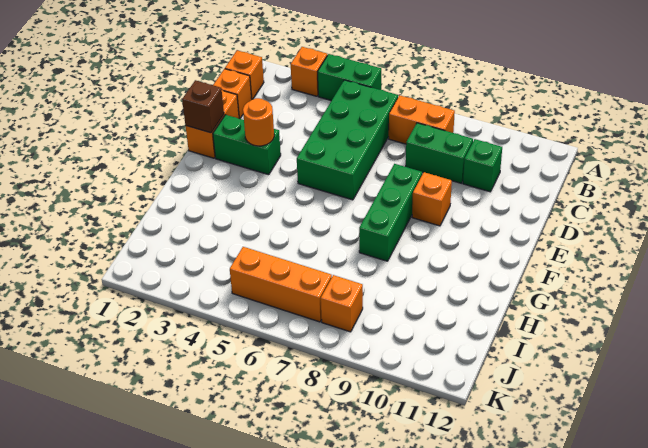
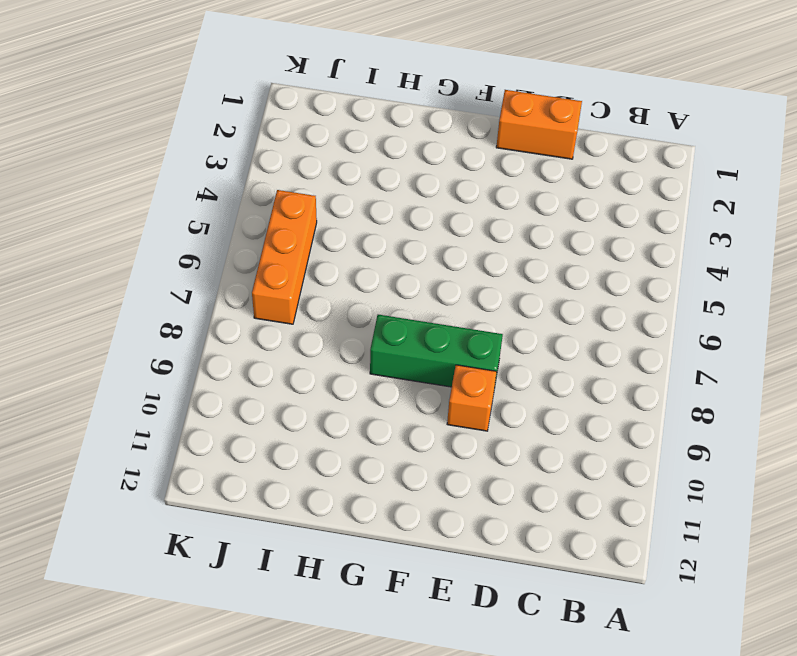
none -> orange 1x1 brick [291,47,327,96]
none -> green 1x2 brick [318,54,381,101]
none -> orange 1x1 brick [225,50,264,99]

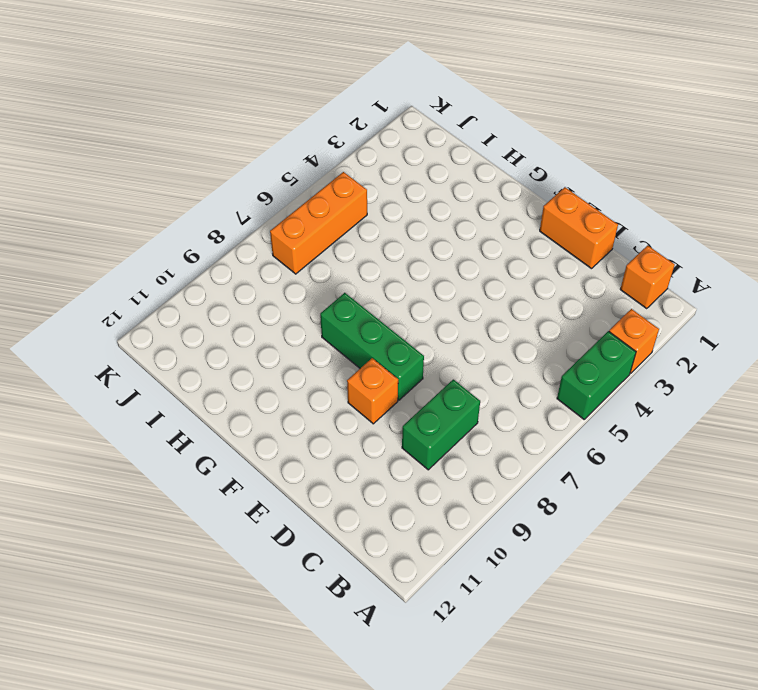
none -> green 2x4 brick [297,80,398,200]
none -> orange 1x2 brick [389,95,455,144]
none -> orange 1x1 brick [213,69,252,119]

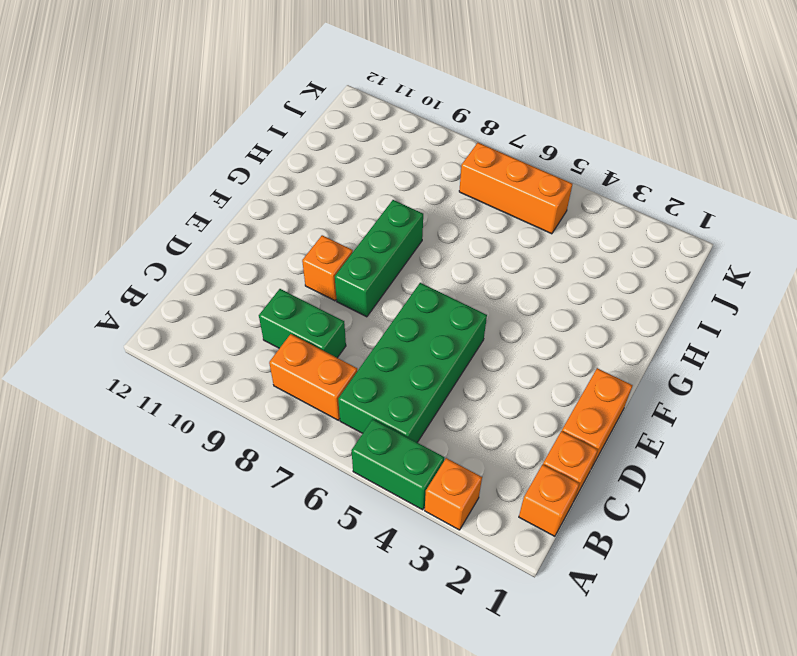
none -> green 1x1 brick [463,139,502,192]
none -> green 1x2 brick [213,115,281,175]
none -> orange 1x1 brick [321,275,363,332]

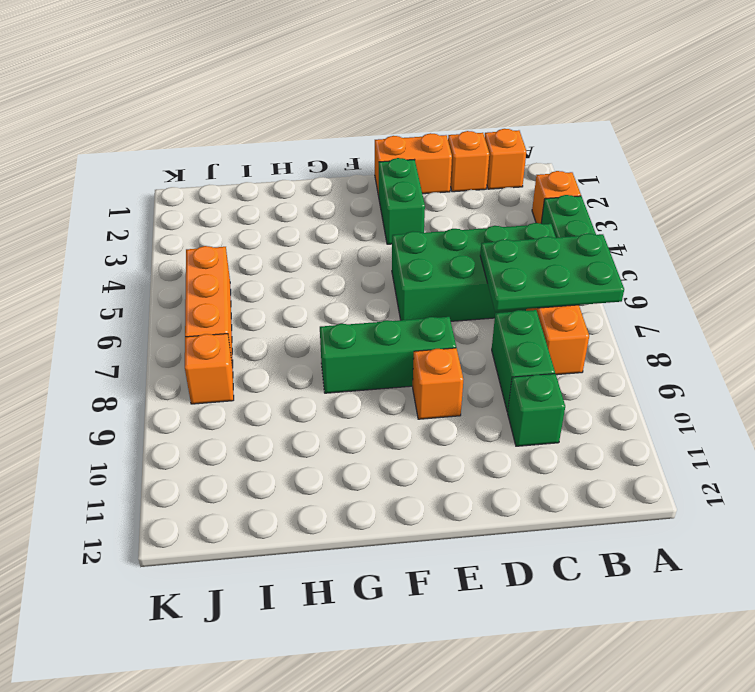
green 2x3 plate [480,233,624,311] -> none
none -> brown 1x1 brick [182,80,224,133]
none -> orange 1x1 round brick [243,98,274,146]

